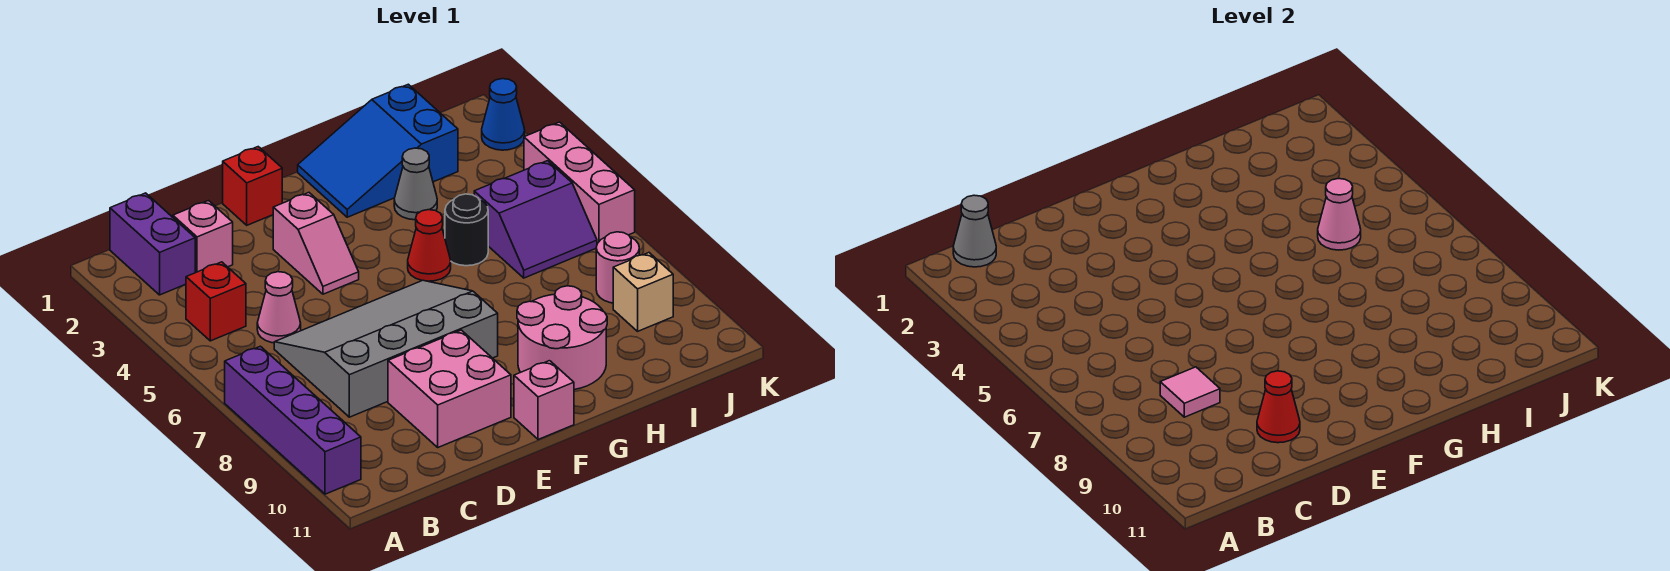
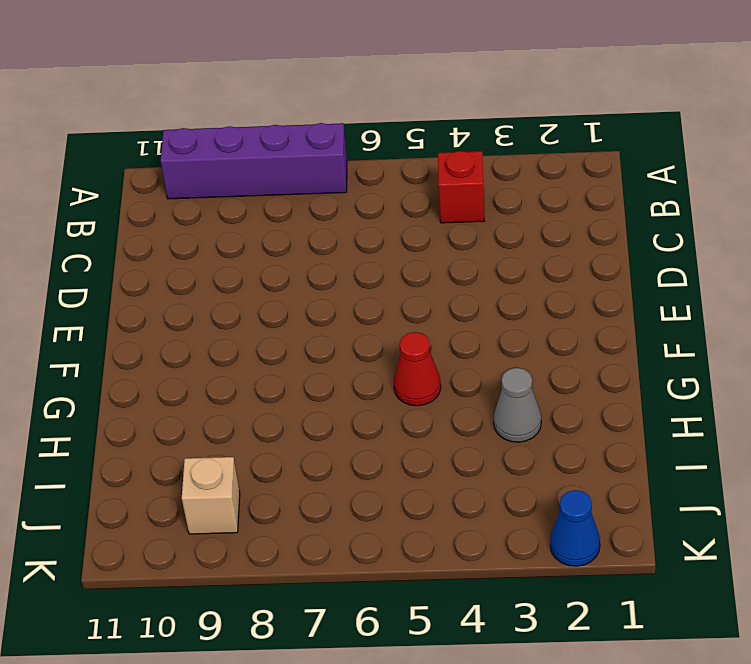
none -> purple 1x2 brick [110,193,195,295]
none -> pink 1x1 brick [173,201,233,273]
none -> pink 1x1 cone [257,272,301,343]

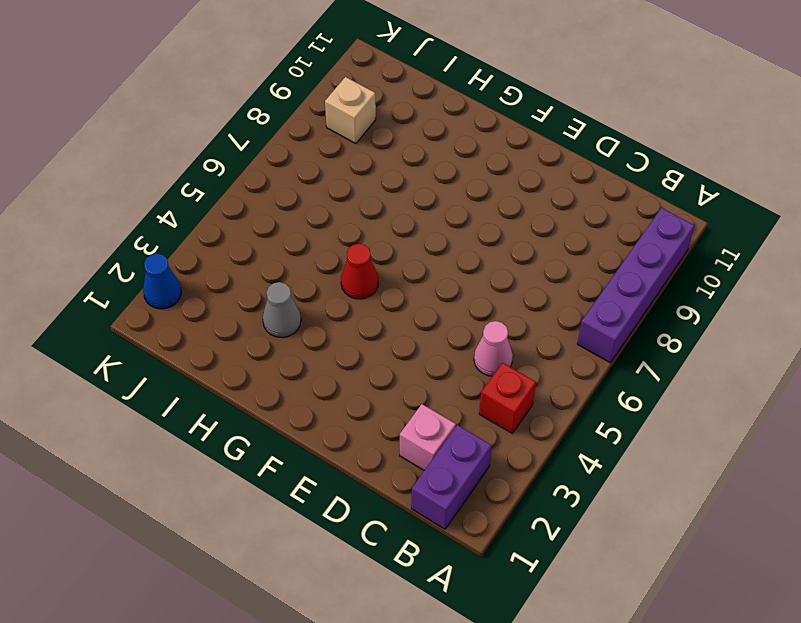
none -> grey 3x4 slope [274,280,498,417]
none -> pink 2x2 brick [388,330,511,447]
none -> red 1x1 brick [223,147,282,225]

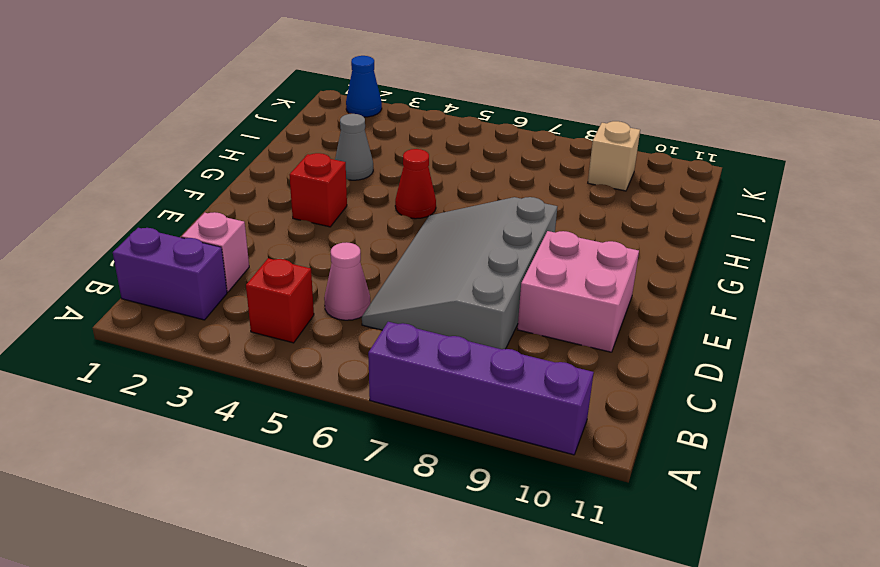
red 1x1 brick [289,153,347,227] -> red 1x1 brick moved to [223,147,282,225]
none -> pink 1x2 slope [273,193,359,294]
none -> pink 1x1 brick [514,361,574,440]
none -> blue 2x3 slope [298,84,458,217]

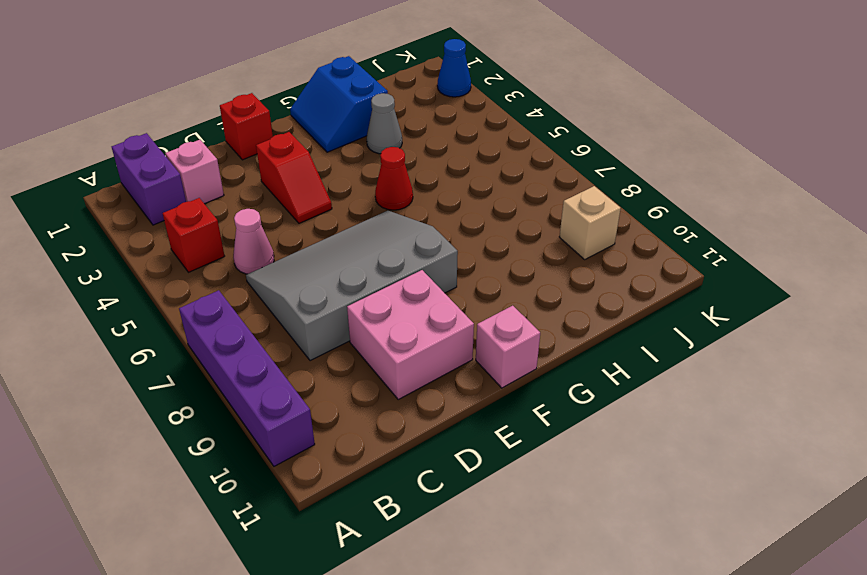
red 1x2 slope [256,132,332,223] -> pink 1x2 slope [273,193,359,294]
blue 2x2 slope [290,56,388,152] -> blue 2x3 slope [298,84,458,217]
none -> pink 2x2 round brick [517,286,607,390]
none -> black 1x1 round brick [445,194,488,266]
none -> purple 2x2 slope [474,161,597,278]

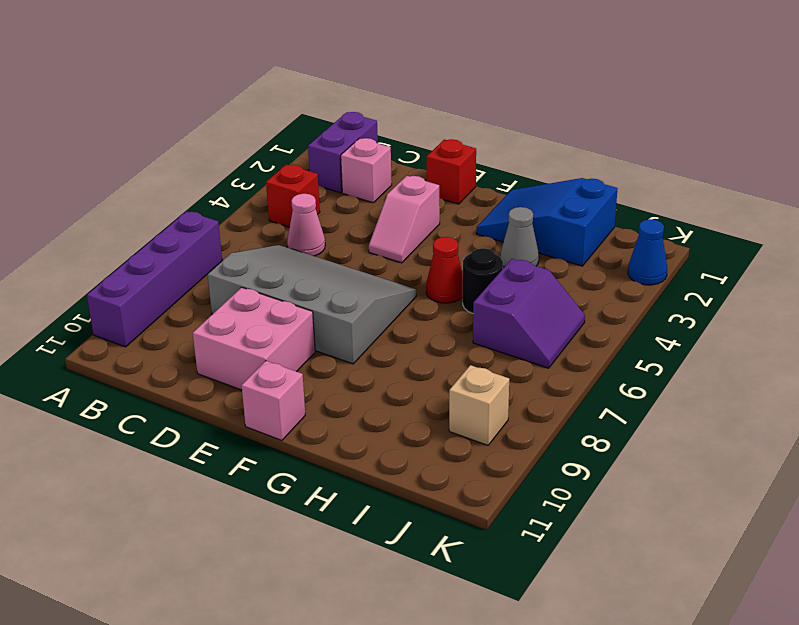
purple 2x2 slope [473,259,585,368] -> purple 2x2 slope turned to [474,161,597,278]
none -> pink 2x2 round brick [517,286,607,390]
none -> pink 1x1 round brick [596,232,639,303]
none -> pink 1x3 brick [524,122,635,244]

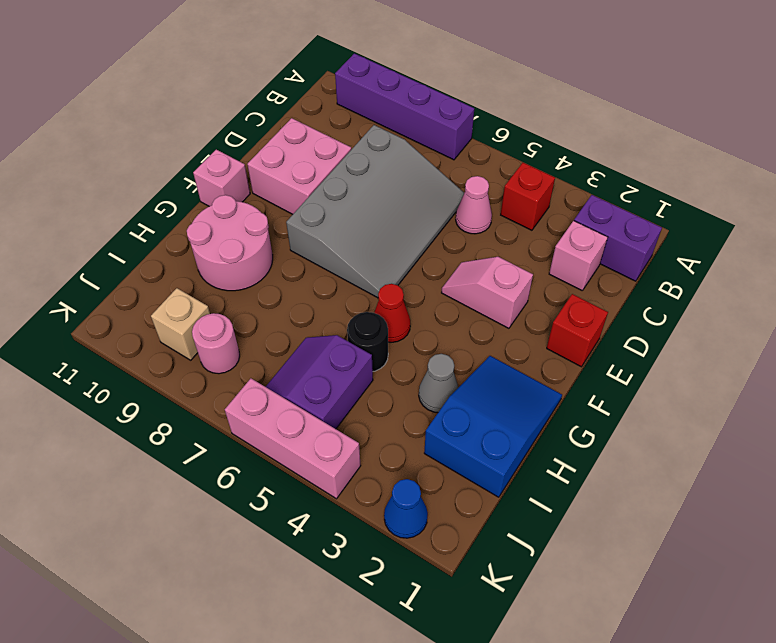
none -> grey 1x1 cone [953,195,996,267]
none -> pink 1x1 tile [1160,367,1220,417]
none -> red 1x1 cone [1257,371,1300,443]

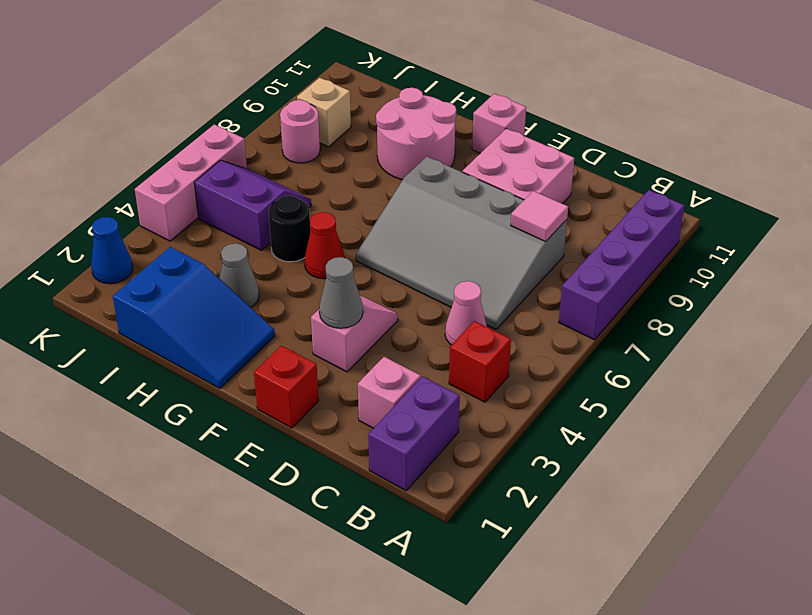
grey 1x1 cone [319,257,363,328] -> grey 1x1 cone moved to [953,195,996,267]
none -> red 1x1 cone [1257,371,1300,443]
none -> pink 1x1 cone [1318,179,1361,250]

